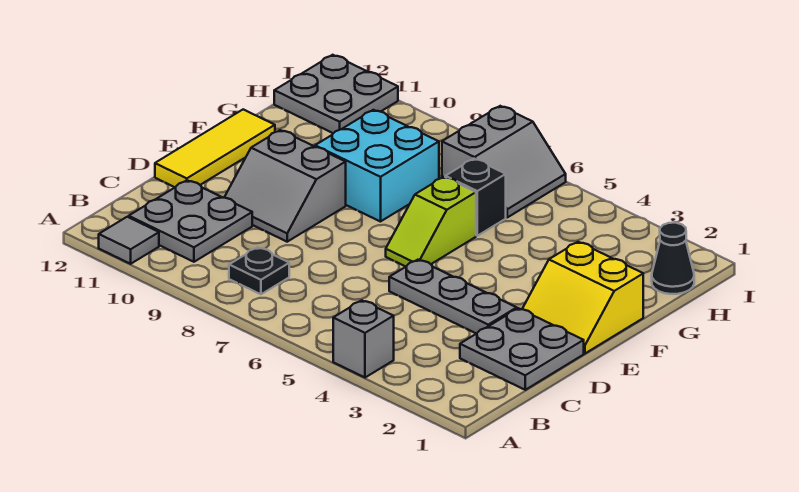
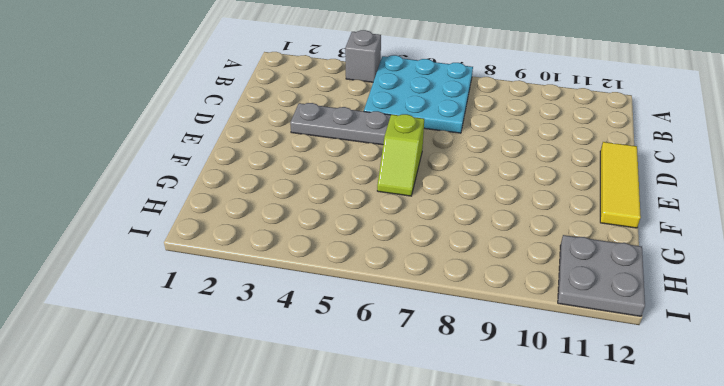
cyan 3x3 plate [364,55,473,133] -> none
lime 1x2 slope [377,114,424,196] -> lime 1x2 slope turned to [386,177,476,267]
none -> grey 1x1 tile [99,217,159,264]
none -> black 1x1 plate [229,247,289,294]
none -> grey 2x2 plate [129,180,252,262]

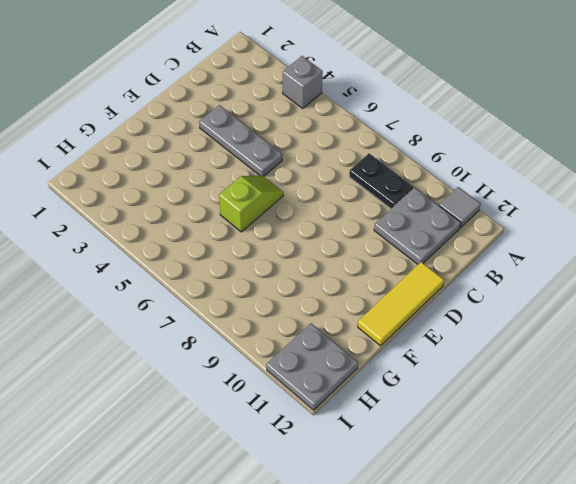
black 1x2 plate [349,153,414,209] -> black 1x1 plate [229,247,289,294]
none -> grey 2x2 plate [460,308,584,390]
none -> grey 2x2 slope [224,130,346,242]
none -> yellow 2x2 slope [522,242,643,353]

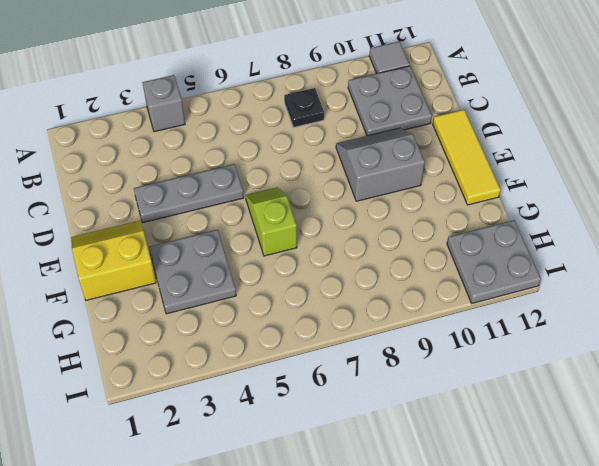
grey 2x2 plate [149,230,236,314] -> grey 2x2 plate moved to [460,308,584,390]
none -> cyan 2x2 brick [315,110,439,222]
none -> black 1x1 brick [445,159,506,236]
none -> black 1x1 cone [652,223,694,294]

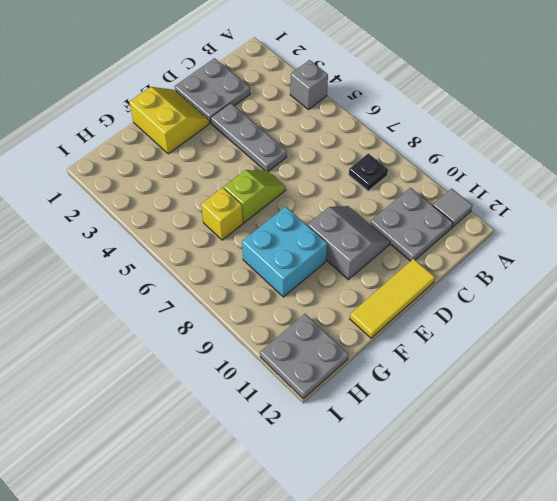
yellow 1x1 brick [201,188,243,240] -> black 1x1 brick [445,159,506,236]
none -> black 1x1 cone [652,223,694,294]
none -> grey 2x2 slope [442,106,566,217]

